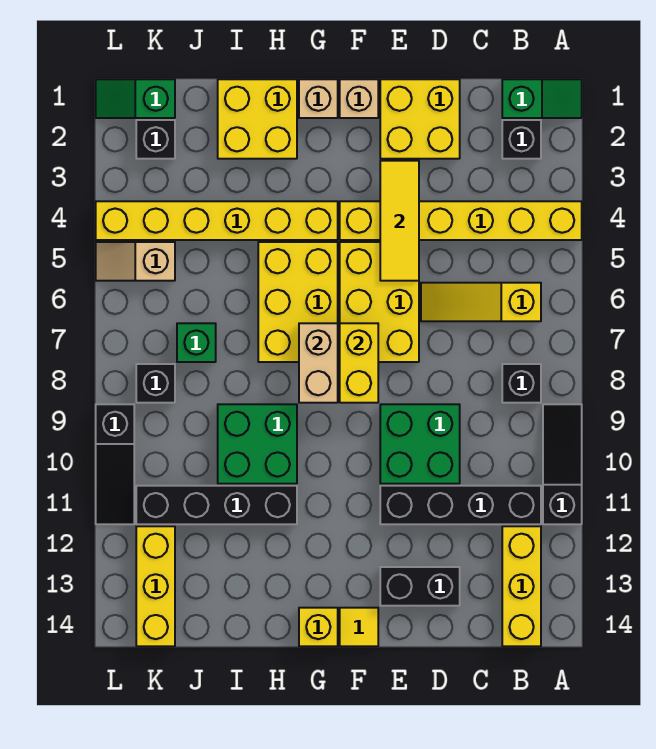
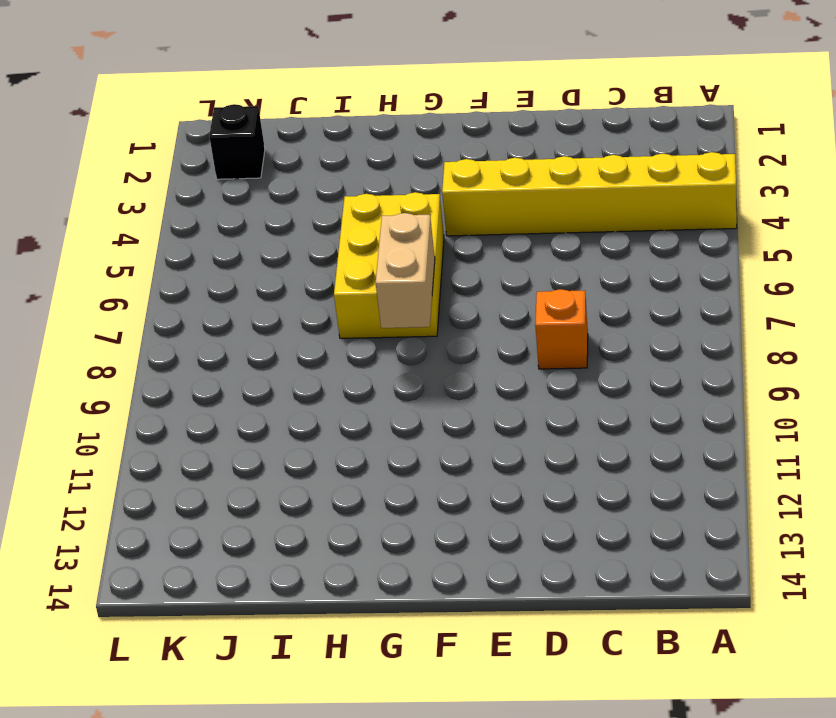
orange 1x1 brick [535,289,588,369] -> none
none -> green 1x2 slope [502,79,582,118]
none -> black 1x3 slope [543,404,582,524]
none -> black 1x1 brick [502,120,541,159]
none -> yellow 1x3 slope [421,283,541,321]

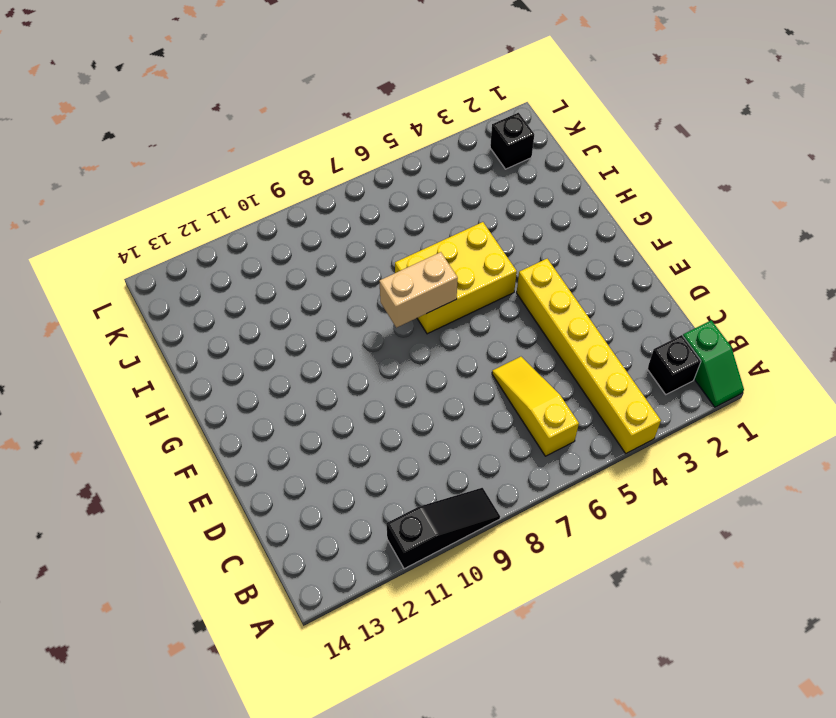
none -> black 1x1 brick [502,364,541,403]
none -> black 1x4 brick [380,486,541,524]
none -> yellow 1x3 brick [502,526,541,646]
none -> yellow 2x2 brick [380,79,460,159]

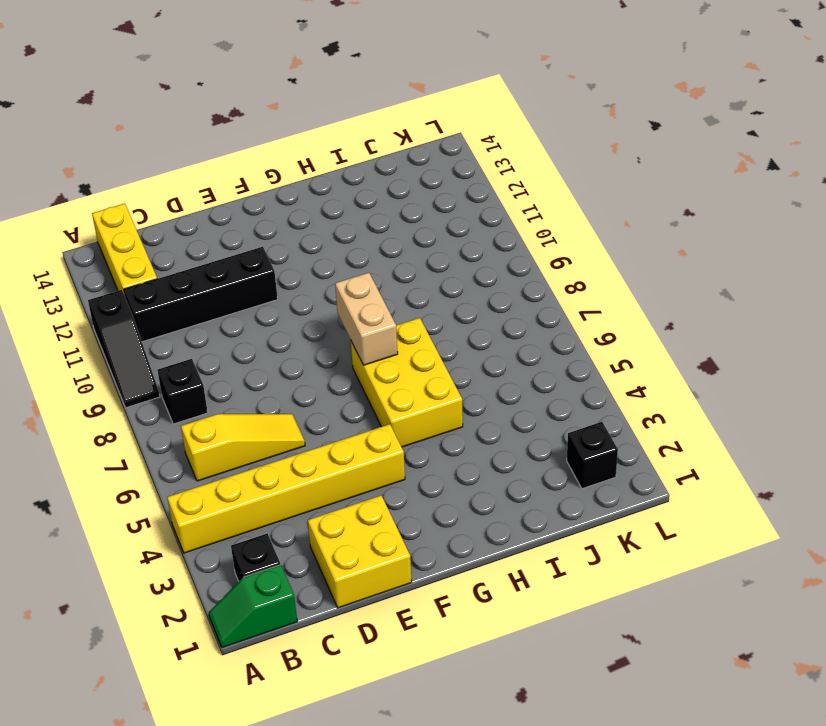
none -> green 2x2 brick [380,404,460,484]
none -> black 1x2 brick [380,567,460,606]
none -> yellow 2x3 brick [340,242,419,362]
none -> tan 1x1 brick [340,79,378,118]

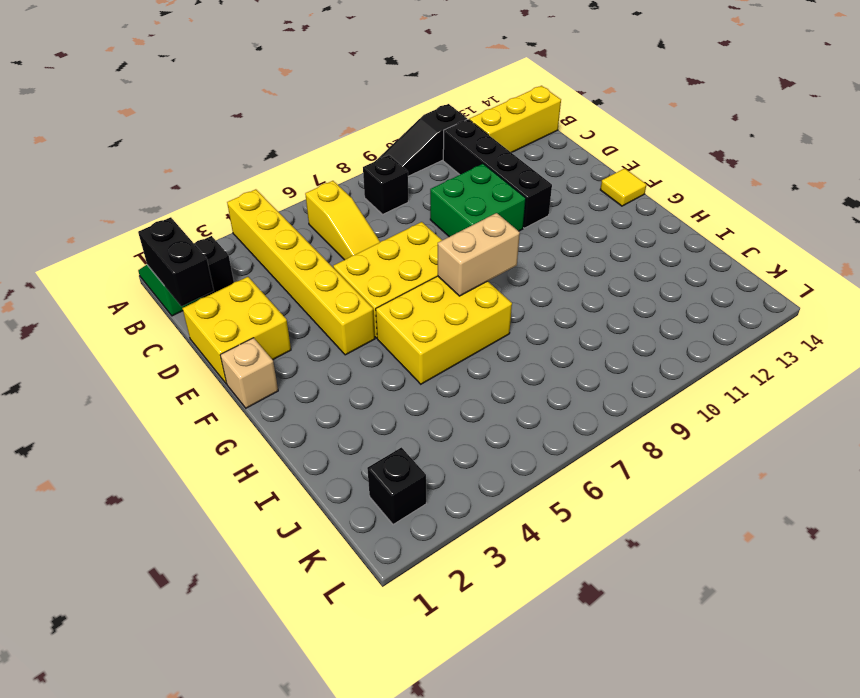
black 1x2 brick [138,217,214,306] -> black 1x2 brick moved to [380,567,460,606]
none -> tan 1x1 brick [299,79,338,118]
none -> yellow 1x6 brick [96,201,338,240]
none -> yellow 1x1 brick [299,608,338,646]
none -> yellow 2x2 brick [218,79,297,159]

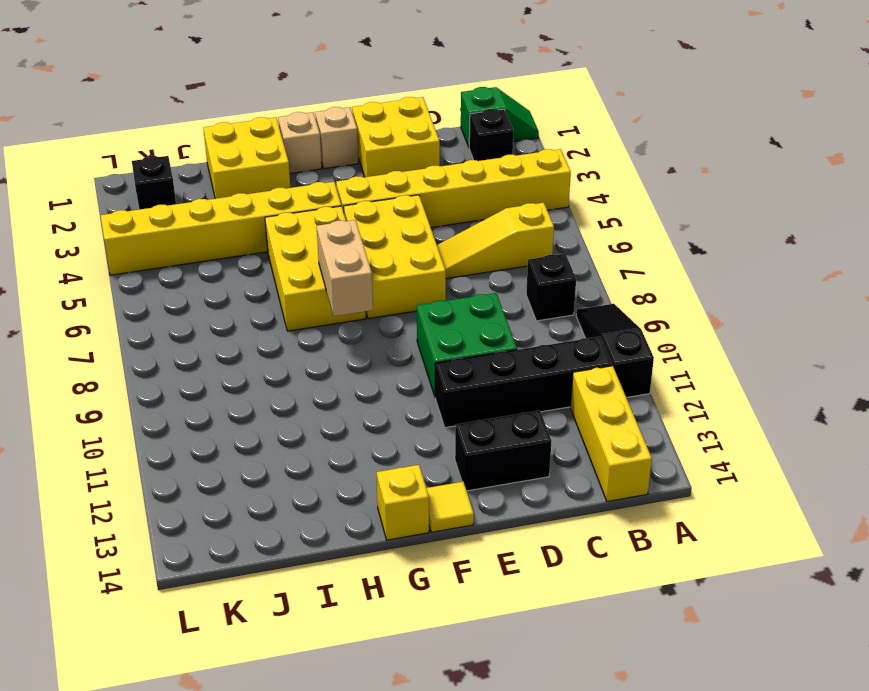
none -> green 2x2 brick [218,404,297,484]
none -> black 1x4 brick [136,486,297,524]
none -> green 1x1 brick [177,323,216,362]
none -> green 1x2 slope [96,79,175,118]

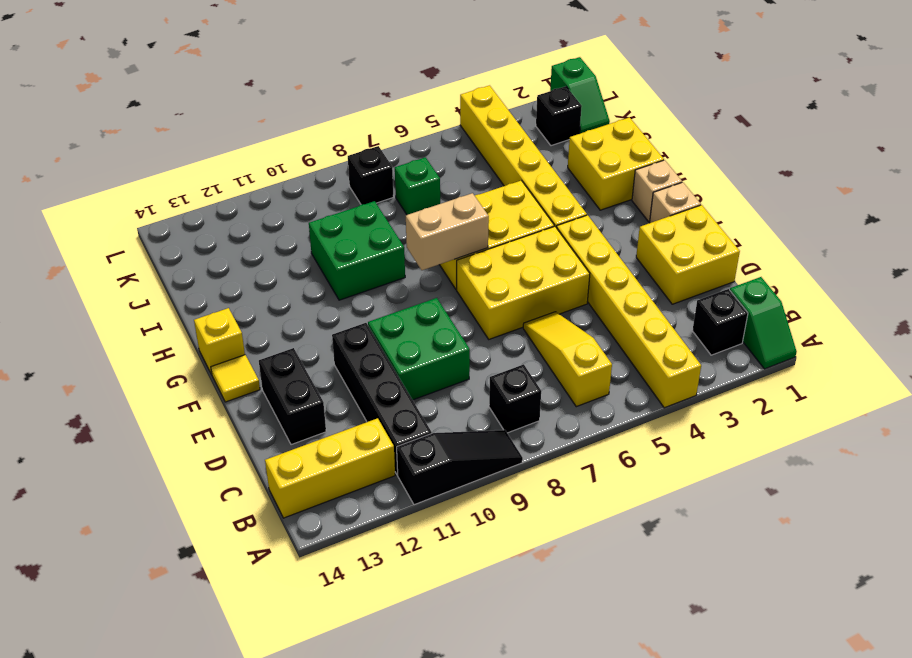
green 1x2 slope [550,57,610,133] -> green 1x2 slope turned to [96,79,175,118]
none -> black 1x4 brick [136,486,297,524]
none -> tan 1x2 slope [96,242,175,281]
none -> yellow 1x3 brick [136,526,175,646]
none -> black 1x3 slope [96,404,134,524]

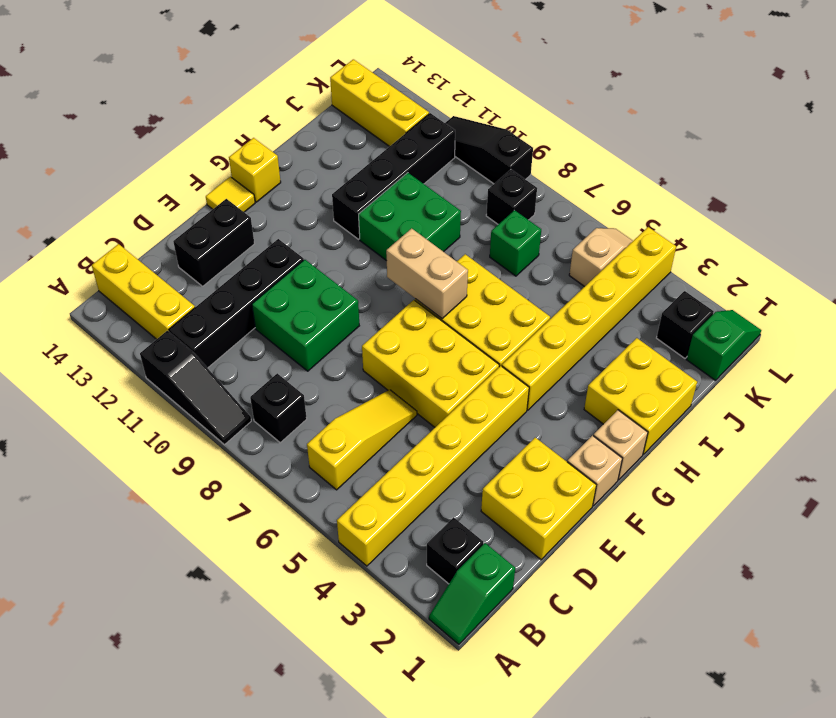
none -> yellow 1x3 tile [380,161,419,281]
none -> yellow 1x2 brick [340,323,378,403]

